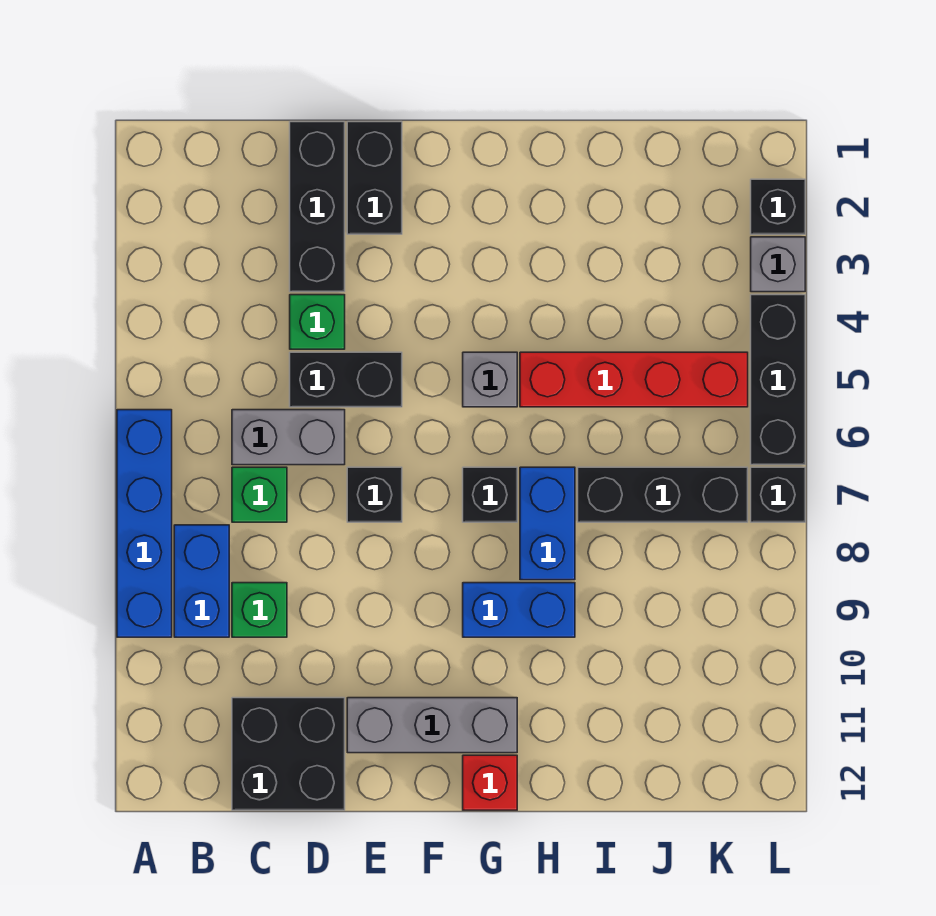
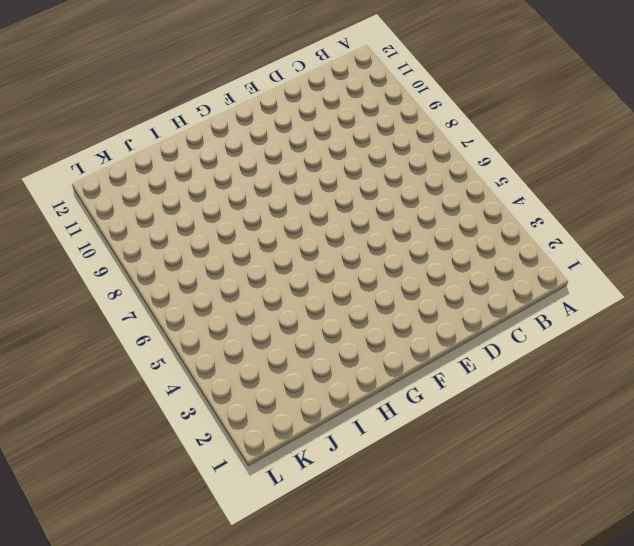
none -> blue 1x4 brick [117,410,172,637]
none -> blue 1x2 brick [174,525,229,637]
none -> grey 1x2 brick [232,410,345,465]

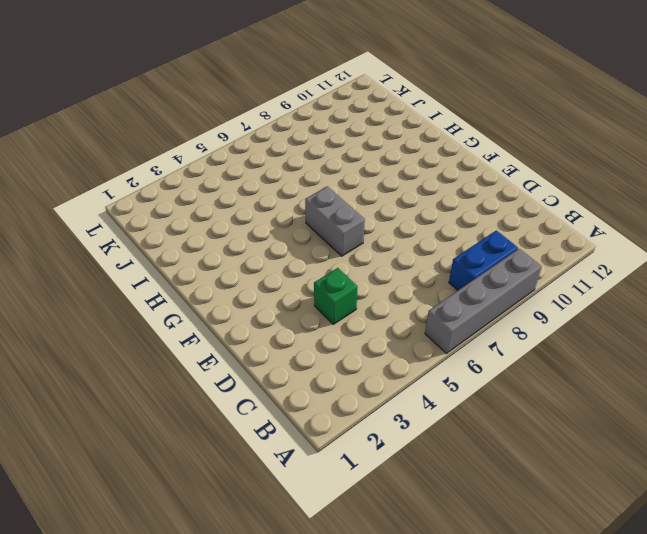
grey 1x4 brick [425,249,542,353] -> blue 1x4 brick [117,410,172,637]
grey 1x2 brick [305,186,365,256] -> grey 1x2 brick moved to [232,410,345,465]
none -> green 1x1 brick [232,467,287,522]
none -> green 1x1 brick [232,583,287,637]
none -> black 2x2 brick [232,698,345,810]

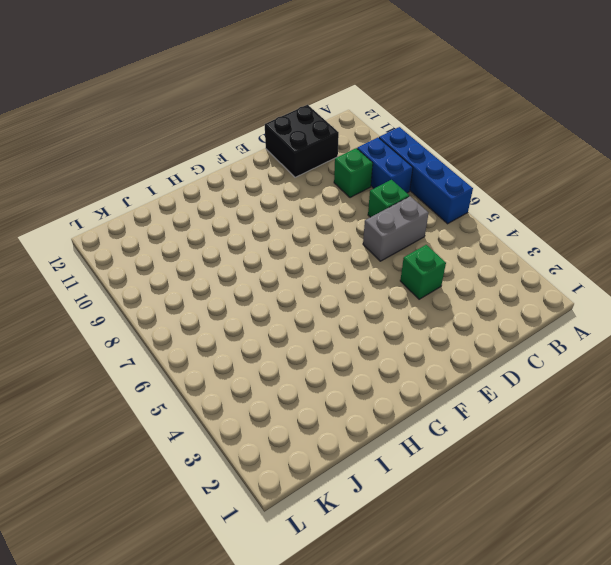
none -> black 1x3 brick [290,122,345,292]
none -> black 1x2 brick [290,352,402,407]
none -> black 1x2 brick [347,122,402,234]

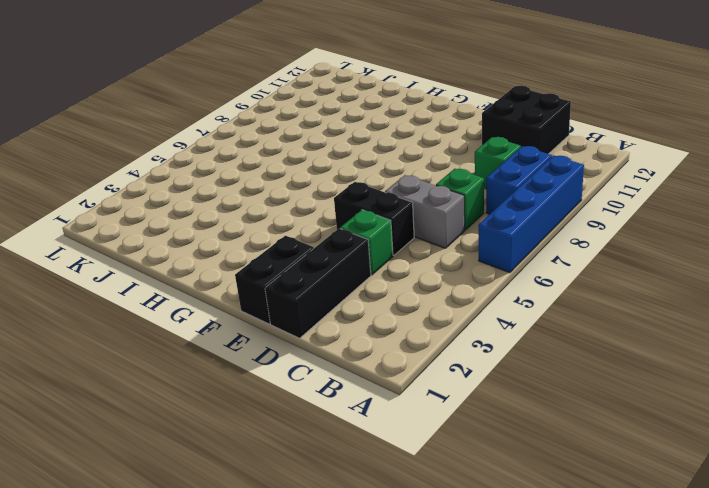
none -> black 1x1 brick [347,467,402,522]
none -> grey 1x3 brick [347,698,517,753]
none -> grey 1x1 brick [463,352,517,407]

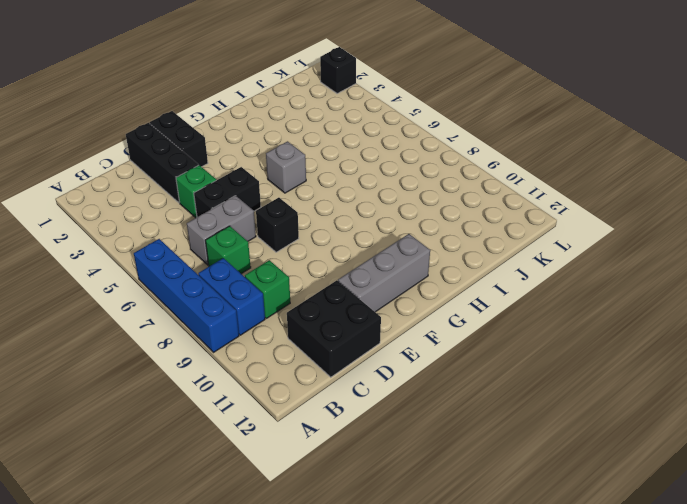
none -> black 1x1 brick [463,467,517,522]
none -> blue 1x2 brick [463,583,575,637]
none -> red 1x1 brick [463,755,517,810]

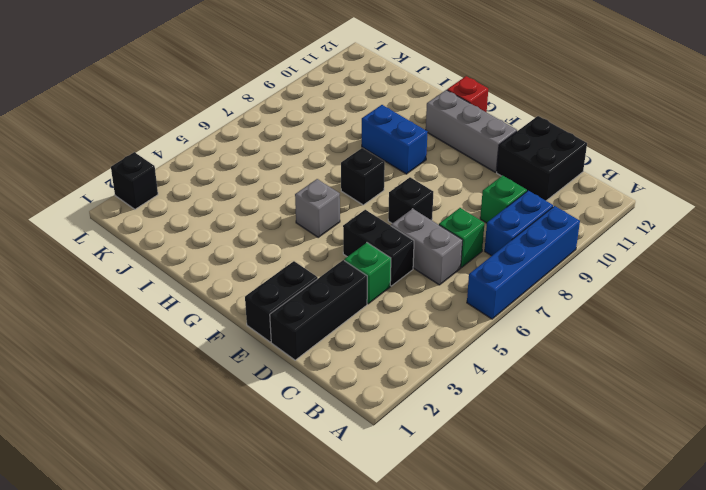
none -> red 1x4 brick [520,352,748,407]
none -> blue 1x2 brick [520,467,575,580]
none -> black 1x3 brick [578,467,748,522]

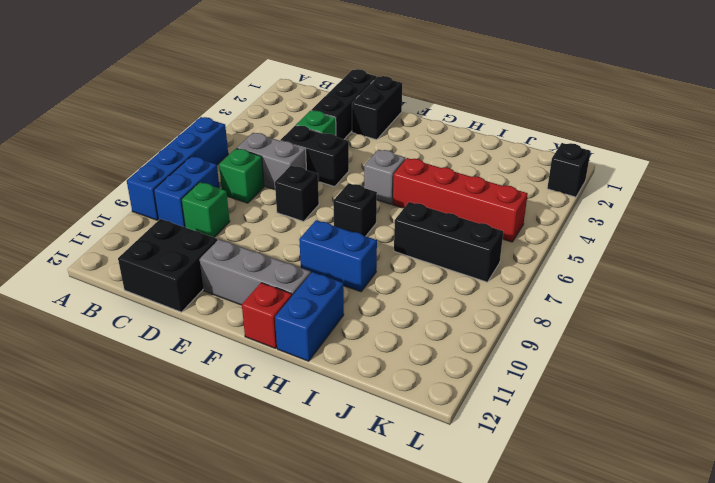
blue 1x2 brick [275,272,344,361] -> blue 1x2 brick moved to [520,467,575,580]
none -> grey 1x1 brick [751,237,805,292]
none -> black 1x3 brick [751,295,805,465]
none -> black 1x1 brick [751,467,805,522]

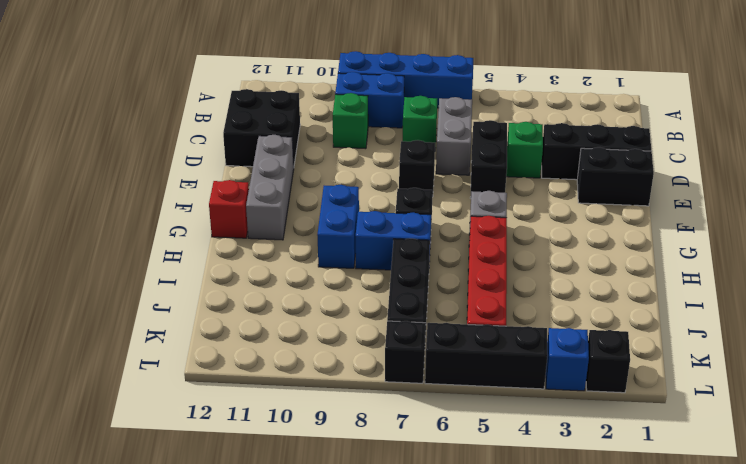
blue 1x1 brick [546,328,589,391] -> grey 1x1 brick [751,237,805,292]

